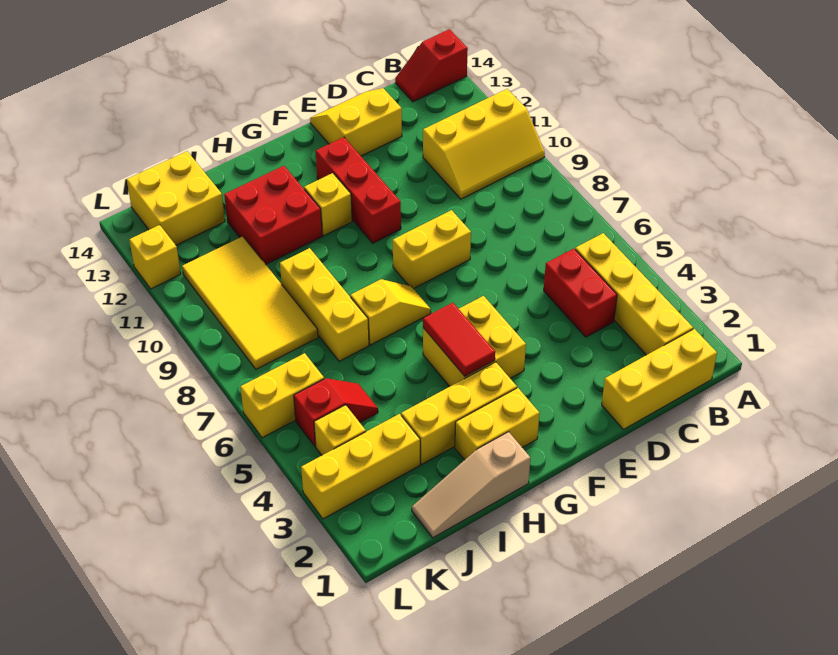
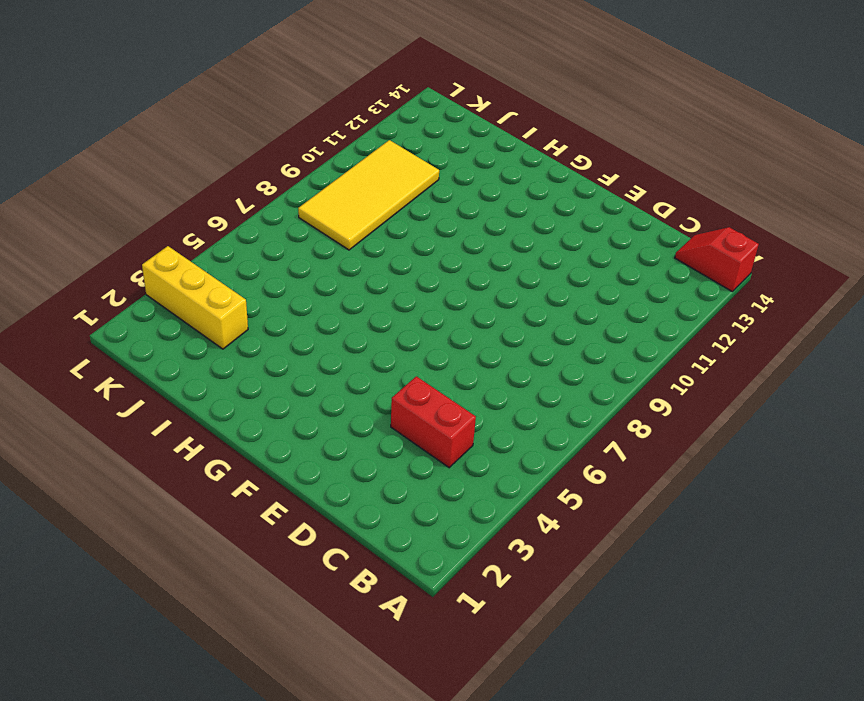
red 1x2 brick [391,376,476,468] -> red 1x2 brick turned to [544,249,617,337]
none -> yellow 2x3 slope [423,89,545,199]
none -> yellow 1x3 brick [602,329,717,429]
none -> yellow 1x4 brick [575,233,693,355]

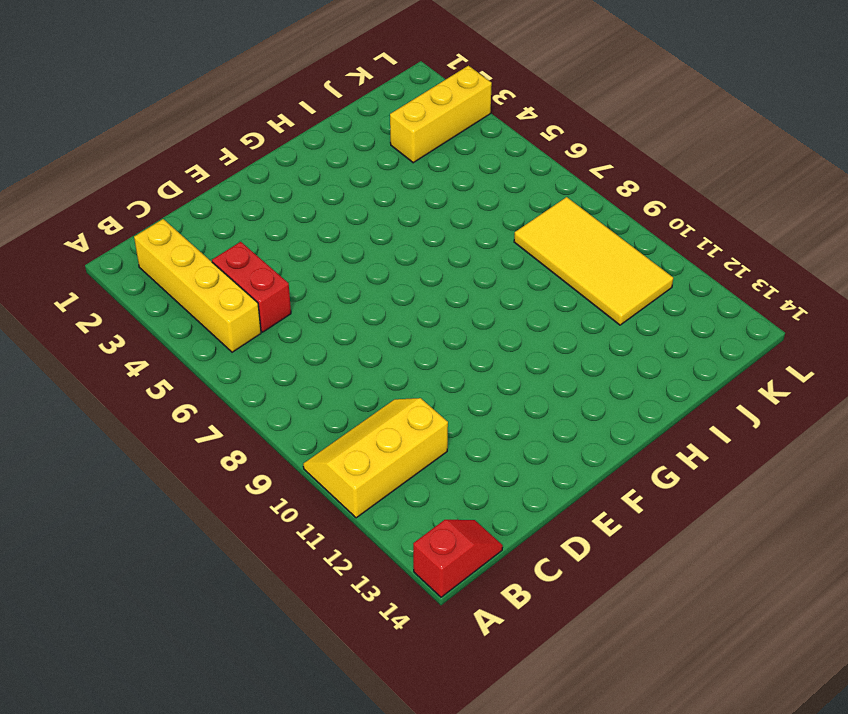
none -> yellow 1x3 brick [602,329,717,429]
none -> yellow 2x2 slope [310,88,402,156]
none -> yellow 1x2 brick [393,210,471,289]

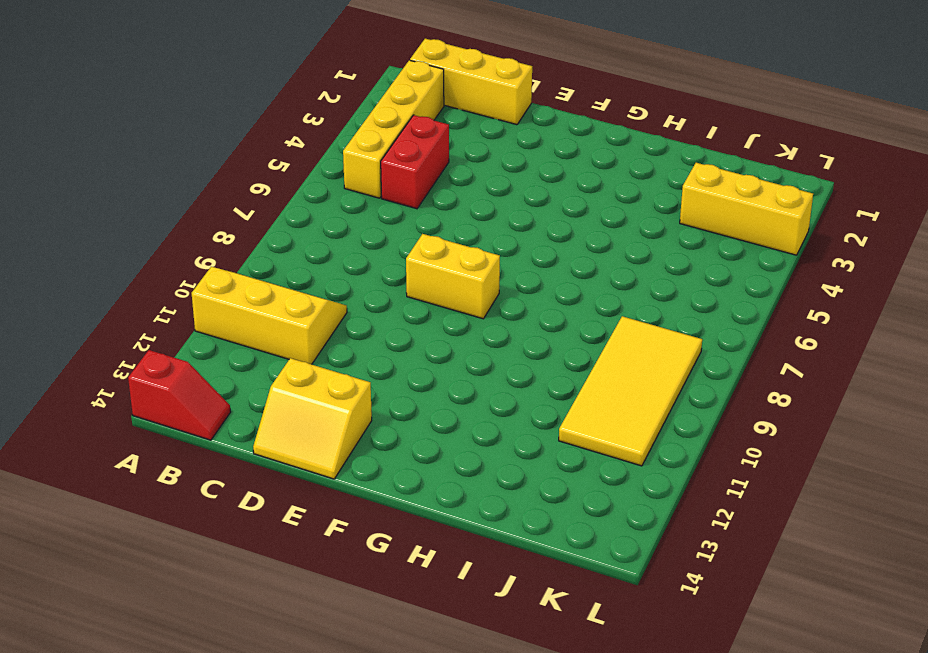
none -> yellow 2x2 brick [423,296,526,387]
none -> red 1x3 brick [316,137,401,243]
none -> yellow 1x2 brick [455,388,539,460]

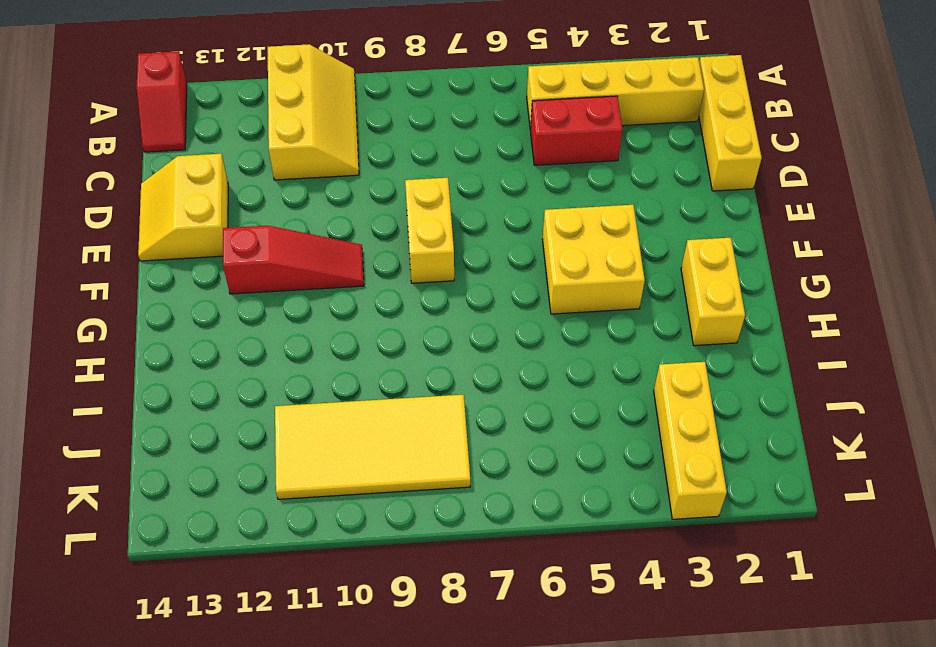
red 1x3 slope [223,226,364,294] -> red 1x3 brick [316,137,401,243]
none -> yellow 1x3 brick [401,362,517,464]
none -> yellow 1x2 slope [350,279,431,345]
none -> yellow 1x1 brick [304,173,352,236]

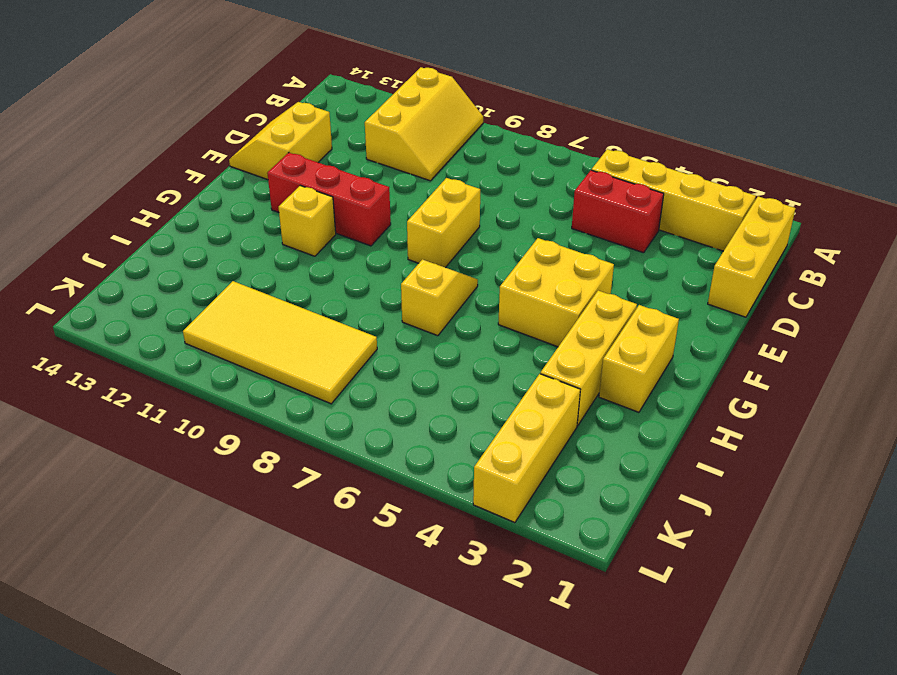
none -> red 1x2 slope [395,29,468,102]
none -> tan 1x3 slope [412,432,530,538]
none -> red 2x2 brick [224,166,322,264]

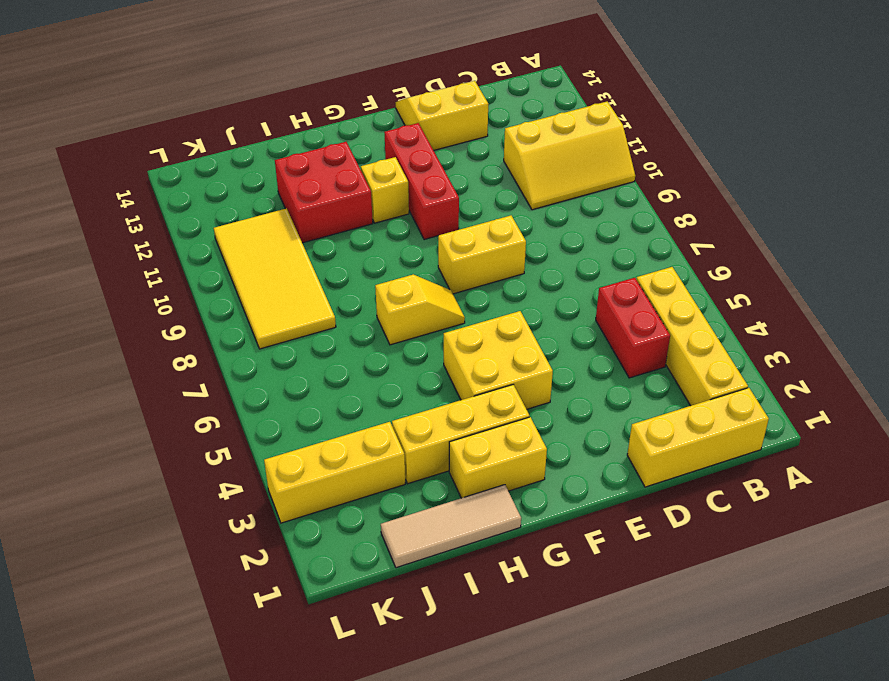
tan 1x3 tile [381,485,521,568] -> tan 1x3 slope [412,432,530,538]
none -> red 1x2 slope [395,29,468,102]
none -> yellow 1x3 brick [280,248,369,361]
none -> red 1x2 slope [294,378,378,446]

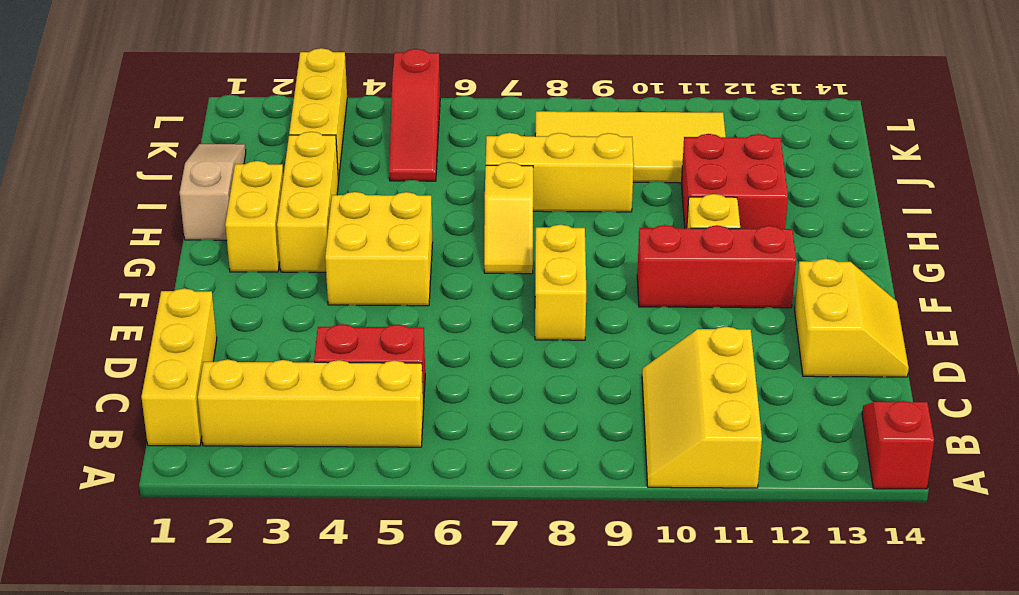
red 1x3 slope [389,49,440,181] -> red 1x2 slope [294,378,378,446]
none -> yellow 2x2 brick [127,151,225,245]
none -> yellow 1x1 brick [314,405,366,455]
none -> yellow 1x2 brick [240,353,324,438]

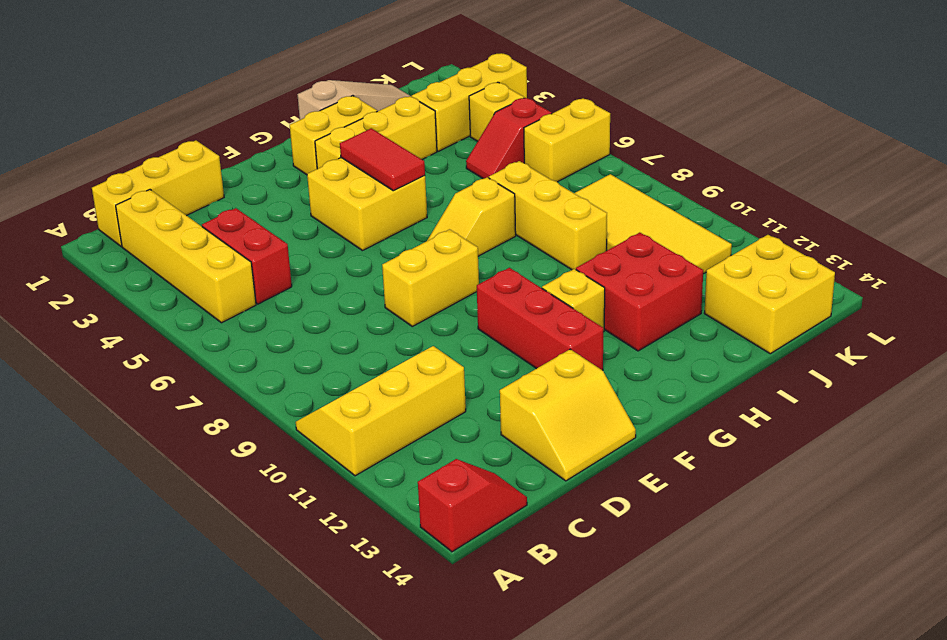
none -> yellow 1x1 brick [129,225,181,289]

